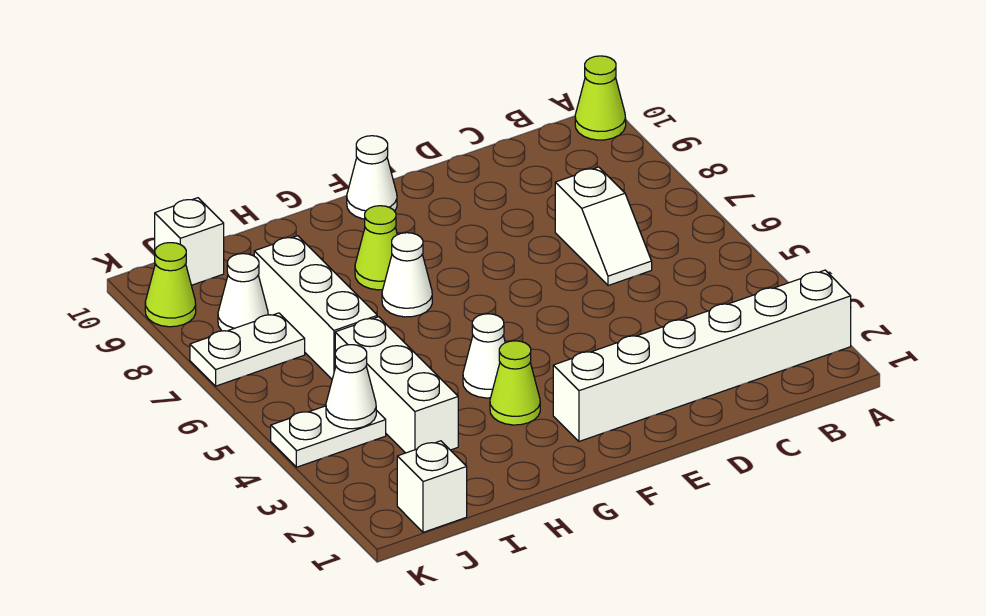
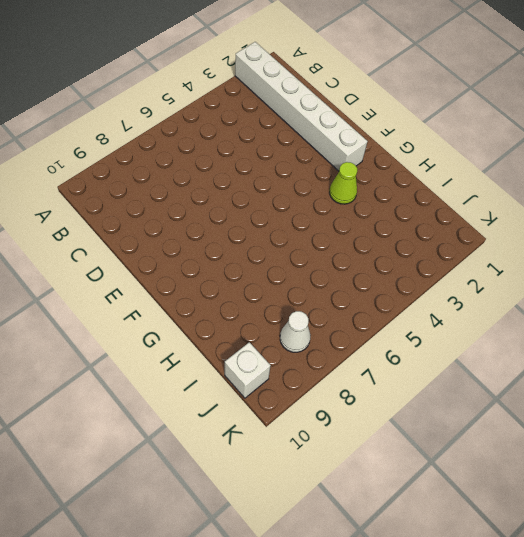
none -> lime 1x1 cone [575,56,626,140]
none -> white 1x2 slope [555,167,652,286]
none -> white 1x1 cone [347,136,397,219]

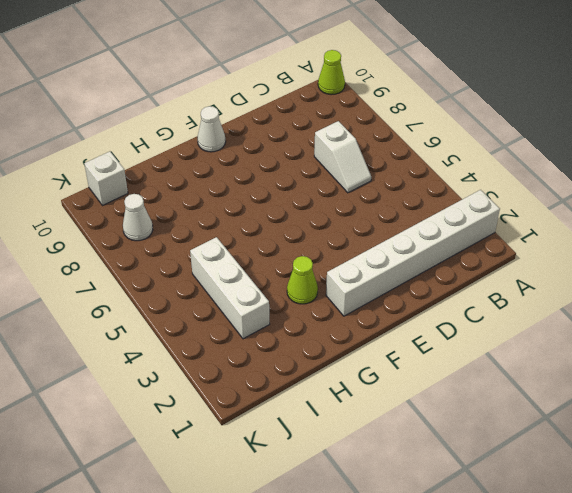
none -> white 1x1 cone [463,314,505,398]
none -> white 1x1 cone [382,233,432,317]
none -> lime 1x1 cone [355,206,397,290]

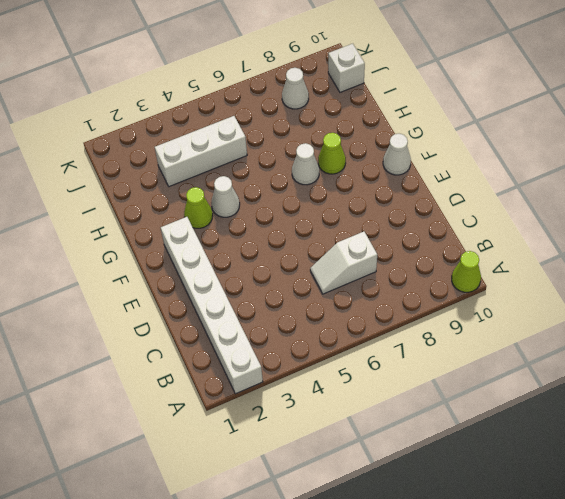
none -> white 1x3 brick [254,236,377,379]
none -> white 1x1 brick [397,441,467,532]
none -> white 1x2 plate [271,406,386,467]

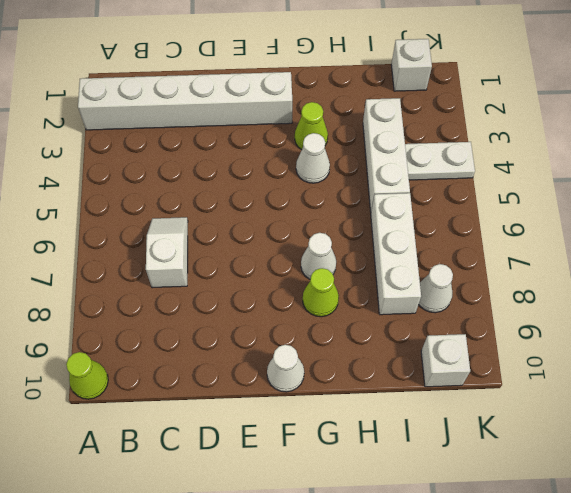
none -> white 1x2 plate [190,313,305,386]
none -> lime 1x1 cone [145,243,196,327]
none -> white 1x1 cone [326,345,376,429]

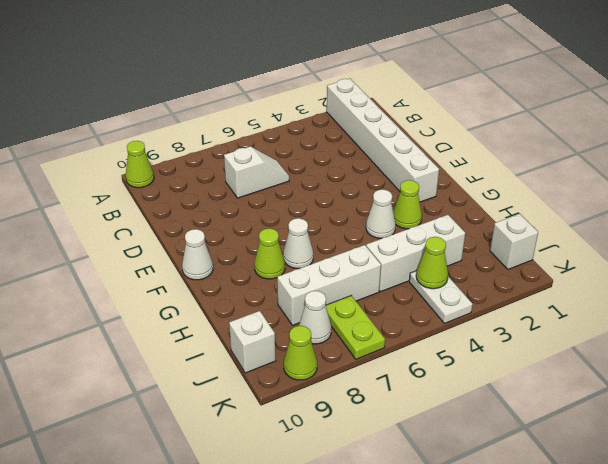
lime 1x1 cone [416,237,448,289] -> white 1x1 cone [326,345,376,429]
lime 1x2 plate [326,296,385,359] -> white 1x2 plate [190,313,305,386]

